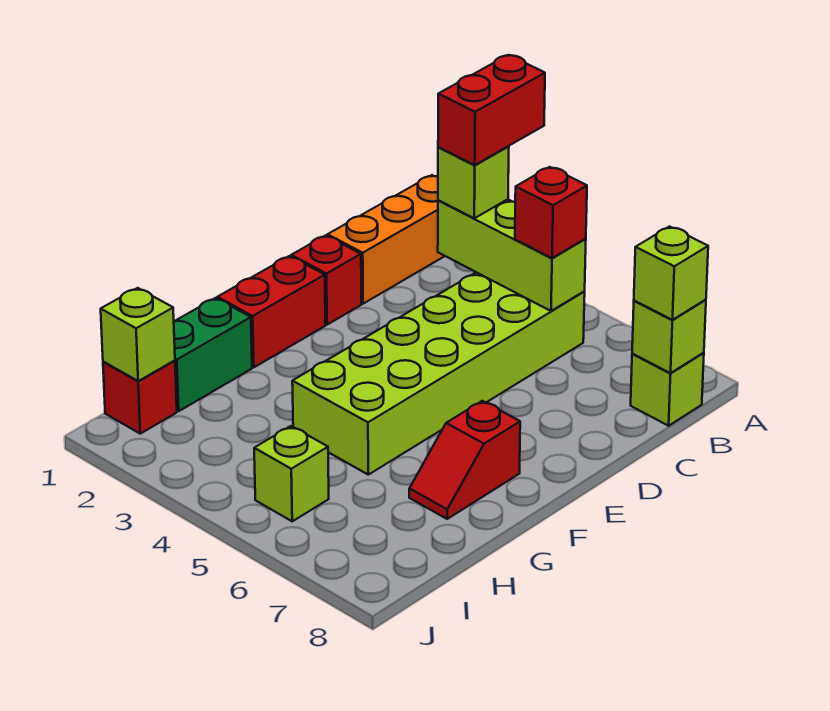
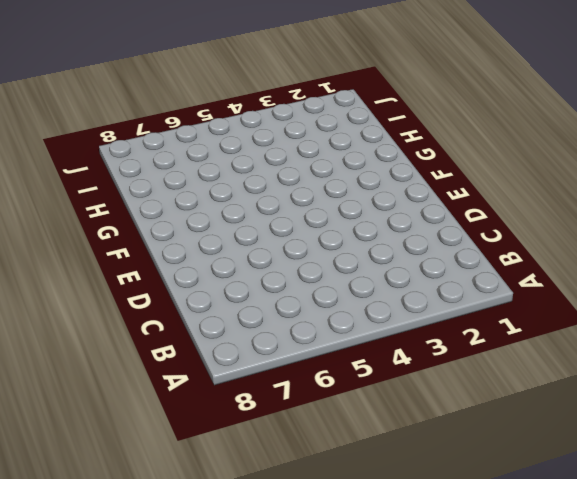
none -> orange 1x3 brick [328,175,444,304]
none -> lime 2x6 brick [292,272,585,475]
none -> lime 1x1 brick [631,353,704,426]

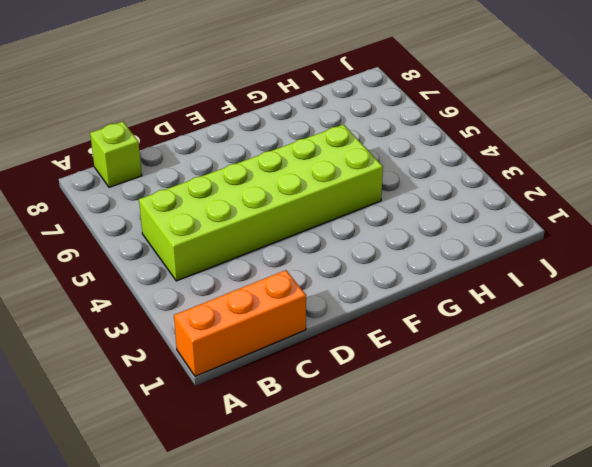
none -> red 1x1 brick [291,235,361,324]
none -> red 1x2 brick [217,256,325,367]
none -> red 1x2 slope [409,401,520,519]

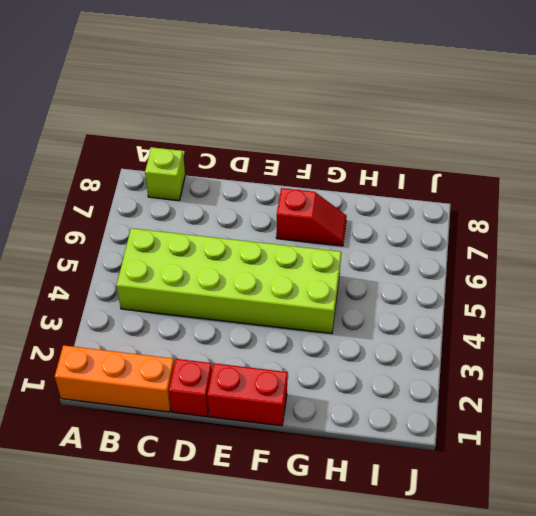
none -> green 1x2 brick [174,298,252,411]
none -> red 1x1 brick [103,361,177,434]
none -> lime 1x1 brick [254,426,329,521]

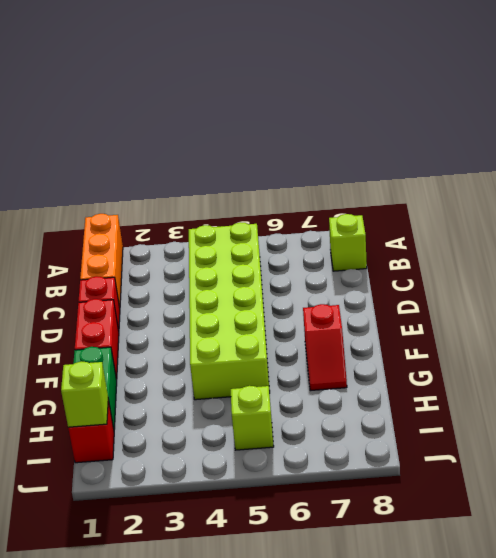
none -> lime 1x3 brick [438,199,586,311]
none -> lime 1x1 brick [632,300,706,373]
none -> lime 1x1 brick [438,146,509,218]

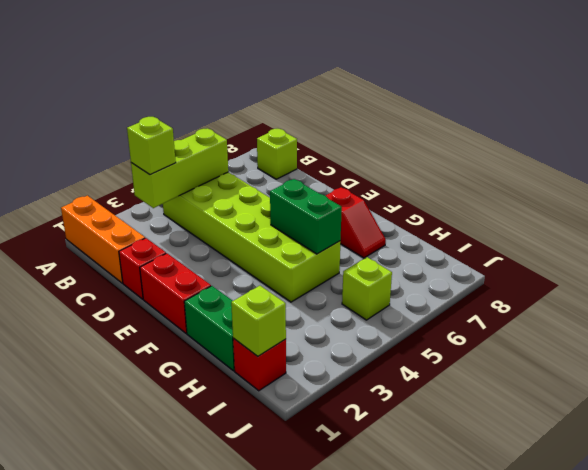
green 1x2 brick [270,179,342,254] -> none
none -> lime 1x1 brick [632,300,706,373]
none -> red 1x1 brick [515,167,587,258]
none -> lime 1x1 brick [634,227,708,320]

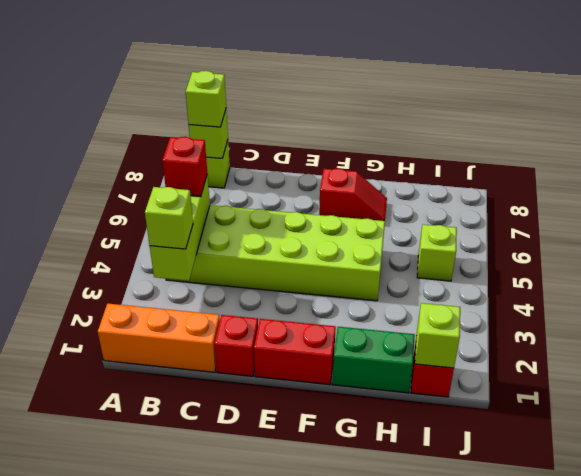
none -> red 1x2 brick [438,55,545,165]

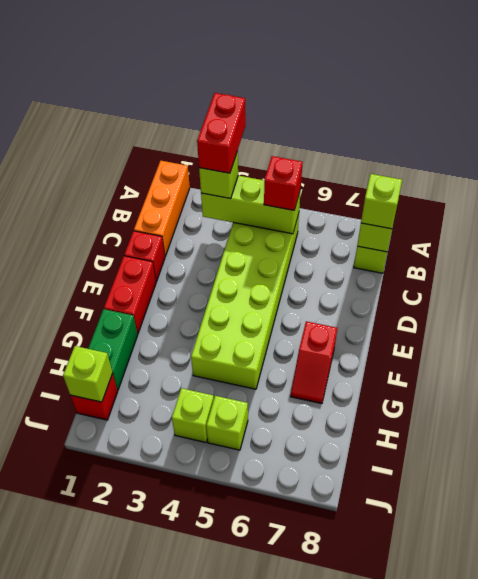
lime 1x1 brick [172,388,214,442] -> none

